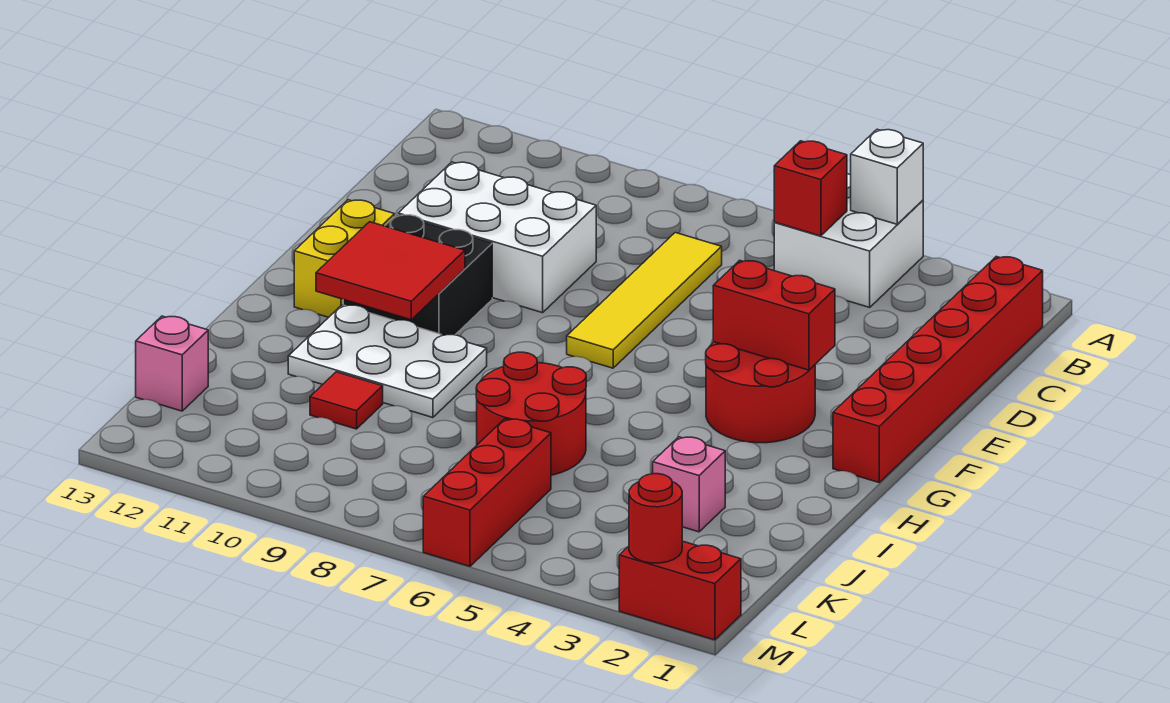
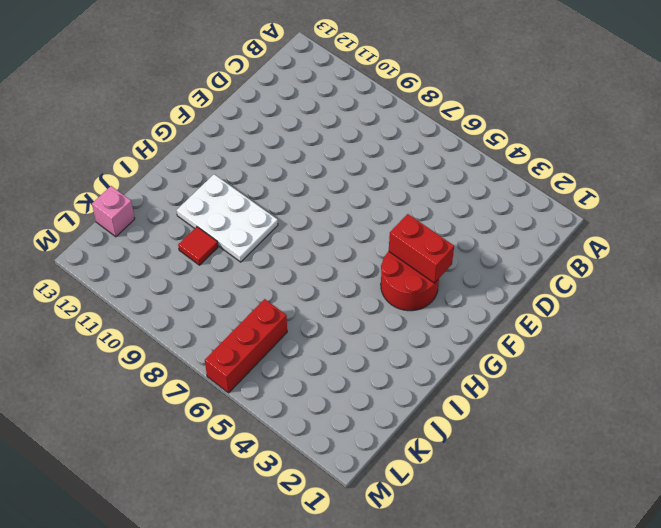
none -> white 2x2 brick [774,174,923,307]
none -> red 1x6 brick [833,257,1043,482]
none -> yellow 1x4 tile [567,233,722,368]

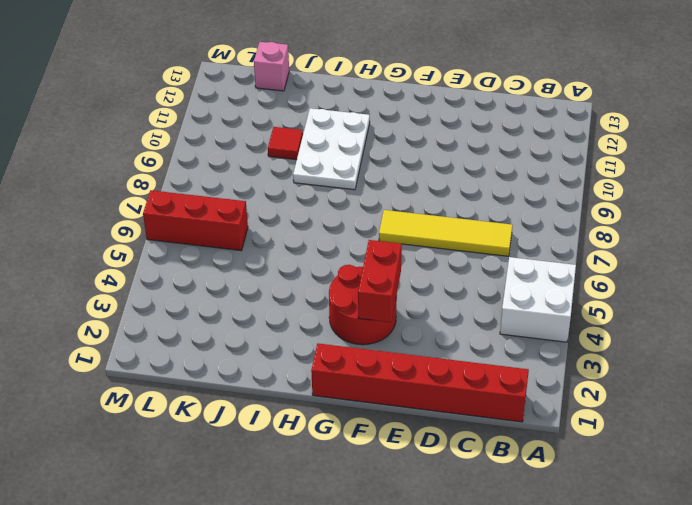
none -> white 2x3 brick [398,162,596,313]
none -> black 2x2 brick [343,214,492,335]
none -> yellow 1x2 brick [294,200,395,317]

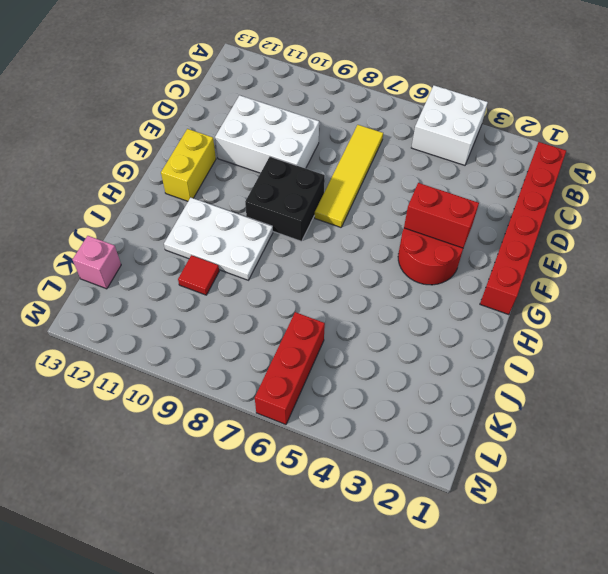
black 2x2 brick [245,157,325,241] -> black 2x2 brick moved to [343,214,492,335]
none -> red 2x2 round brick [476,352,586,475]
none -> pink 1x1 brick [653,437,725,532]
none -> red 1x2 brick [619,541,741,640]

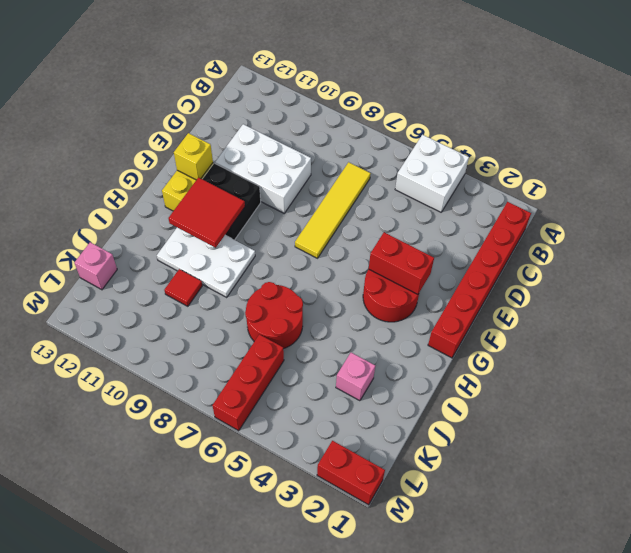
yellow 1x1 brick [174,133,213,180] -> none
none -> white 1x1 brick [851,129,923,224]
none -> red 1x1 brick [774,141,847,236]
none -> red 1x1 round brick [629,474,682,563]

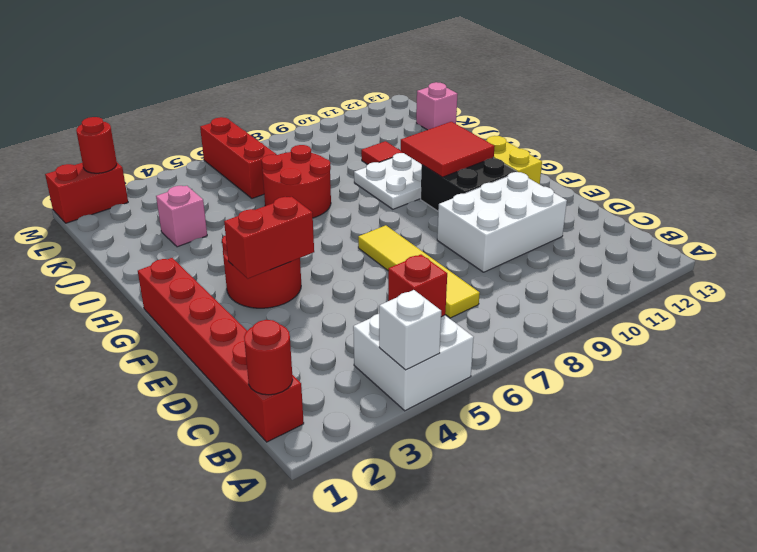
red 1x1 round brick [244,320,293,395] -> none

